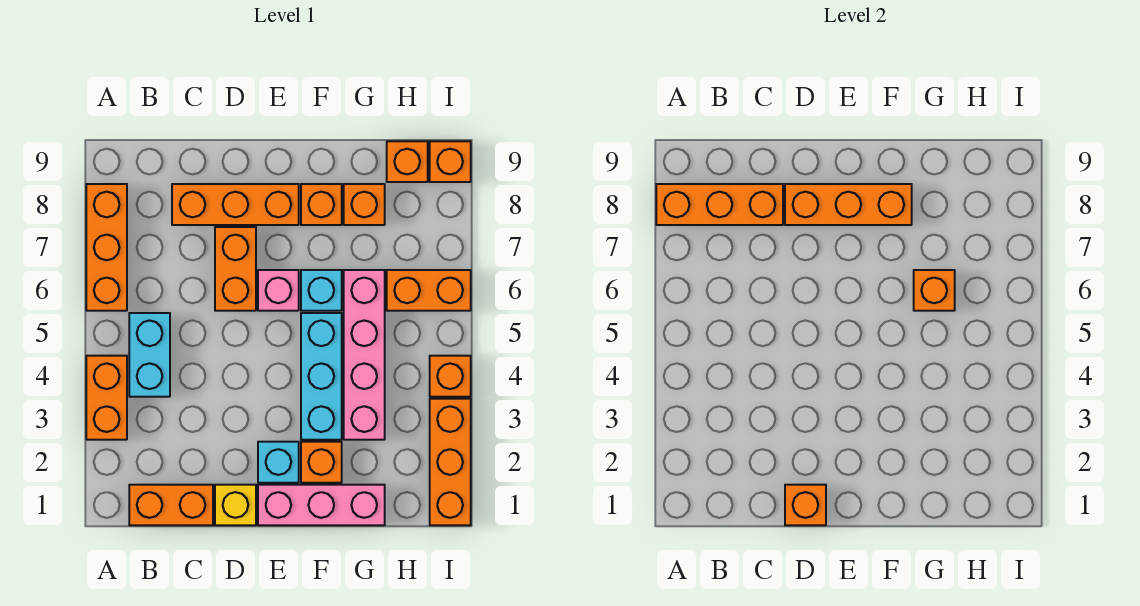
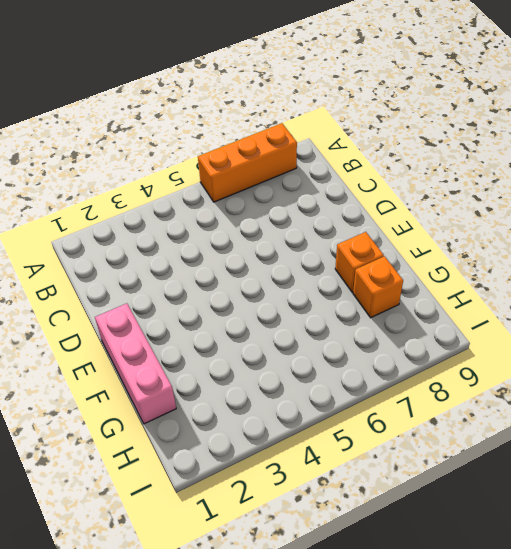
none -> orange 1x2 brick [86,356,127,440]
none -> orange 1x2 brick [129,485,213,525]
none -> cyan 1x2 brick [129,313,170,397]

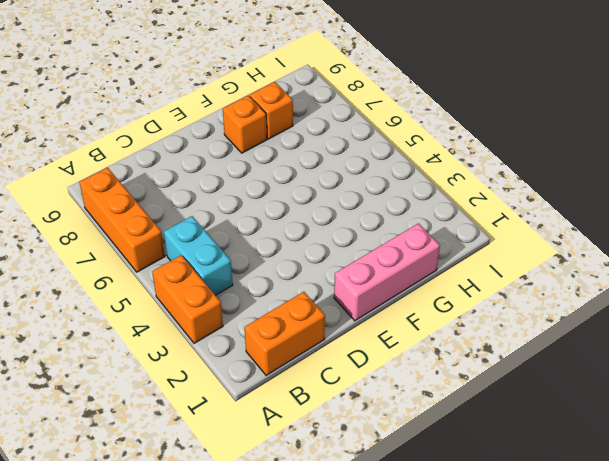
none -> orange 1x3 brick [172,184,299,225]
none -> yellow 1x1 brick [215,485,256,525]
none -> orange 1x2 brick [215,227,256,311]

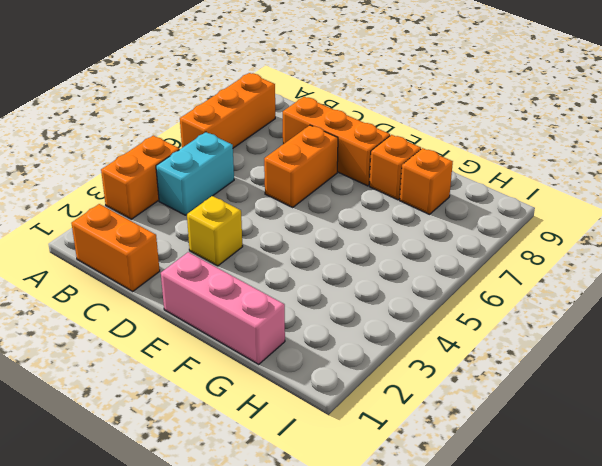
yellow 1x1 brick [187,196,243,266] -> yellow 1x1 brick moved to [215,485,256,525]
none -> cyan 1x1 brick [258,442,299,483]
none -> pink 1x1 brick [258,270,299,311]
none -> orange 1x1 brick [301,442,342,483]

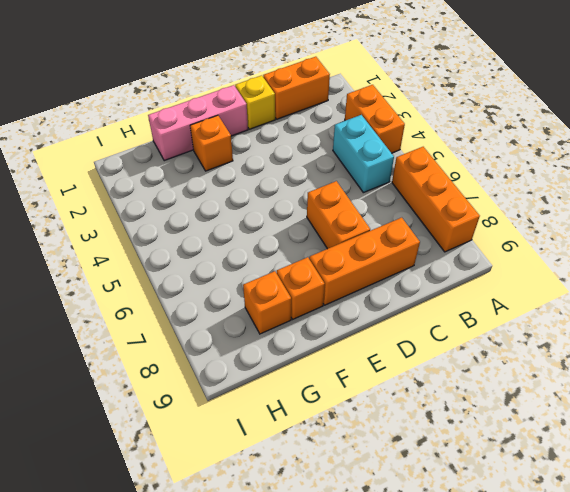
none -> cyan 1x1 brick [258,442,299,483]
none -> pink 1x1 brick [258,270,299,311]
none -> cyan 1x3 brick [301,313,342,440]

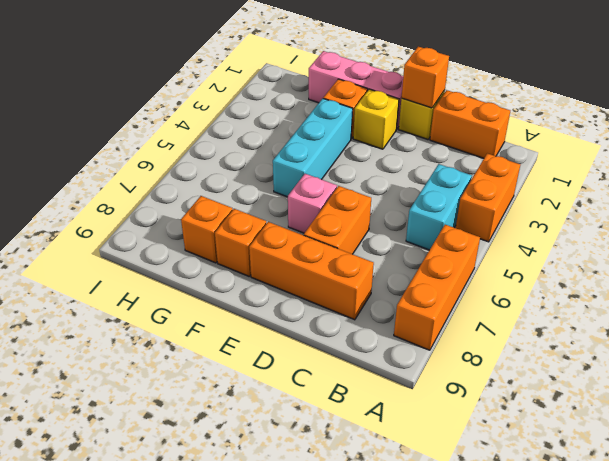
yellow 1x1 brick [353,89,399,149] -> cyan 1x1 brick [258,442,299,483]
none -> cyan 1x1 brick [301,270,342,311]
none -> pink 1x4 brick [344,270,385,440]
none -> orange 1x2 brick [387,270,471,311]

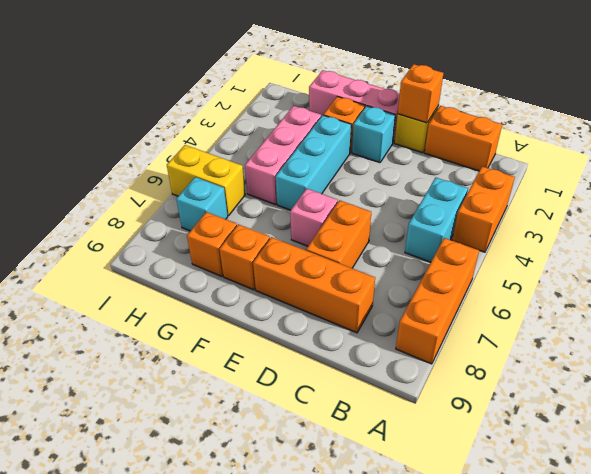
pink 1x3 brick [245,106,321,205] -> pink 1x4 brick [344,270,385,440]
yellow 1x2 brick [167,145,245,216] -> orange 1x2 brick [387,270,471,311]
cyan 1x1 brick [176,177,228,231] -> cyan 1x1 brick moved to [301,270,342,311]
none -> orange 1x1 brick [387,141,428,182]
none -> orange 1x3 brick [430,399,471,525]
none -> orange 1x1 brick [430,356,471,397]

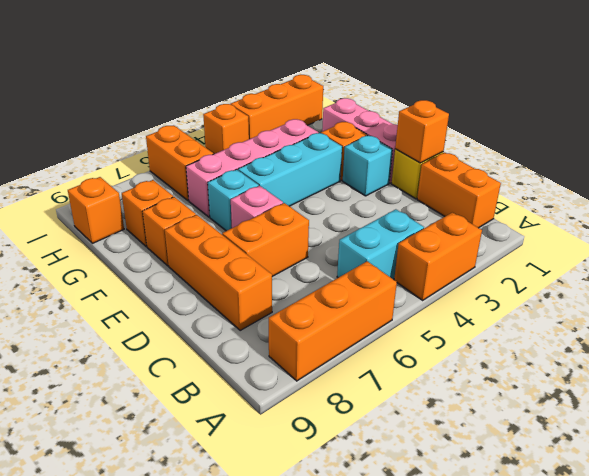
none -> orange 1x1 brick [430,141,471,182]
none -> orange 1x3 brick [656,184,783,225]
none -> orange 1x3 brick [785,184,912,225]

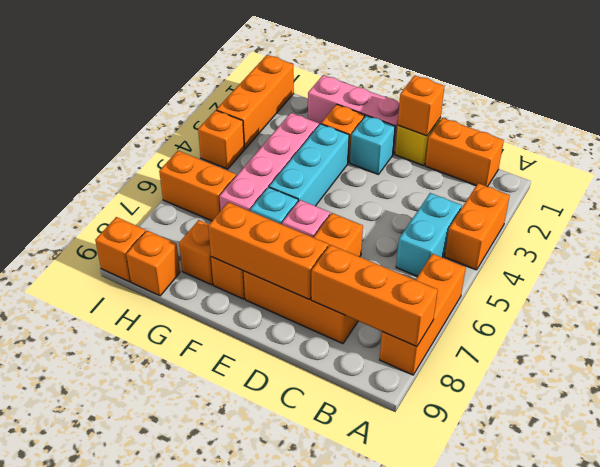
none -> orange 1x1 brick [914,270,955,311]

